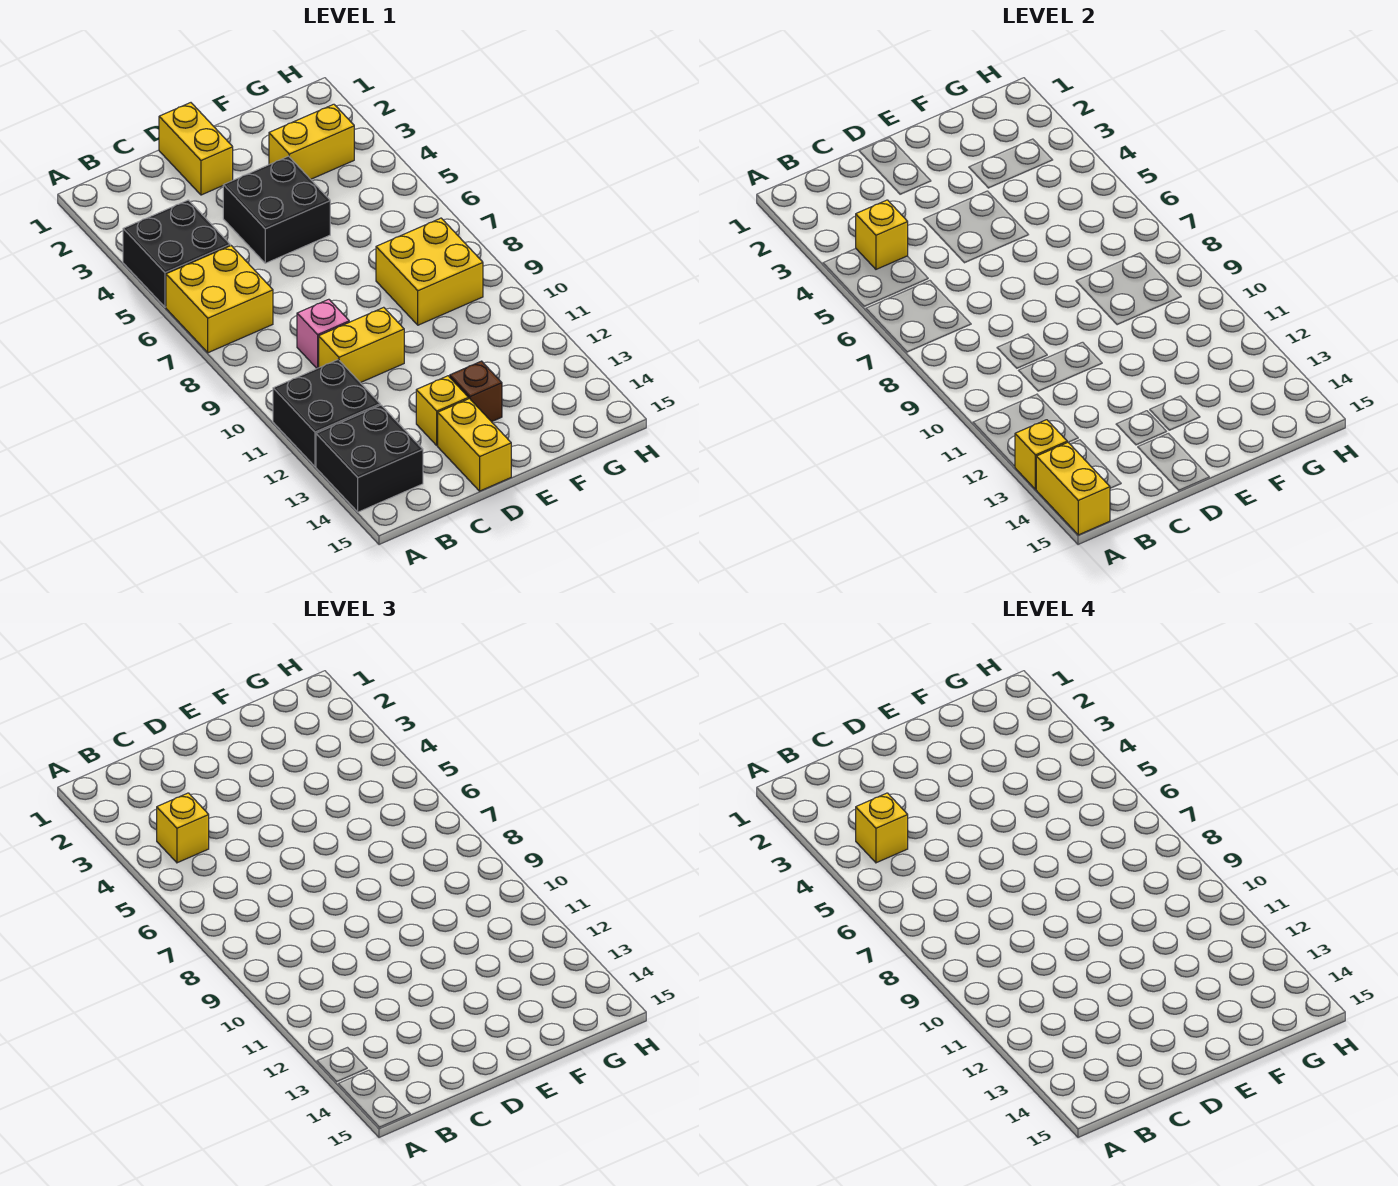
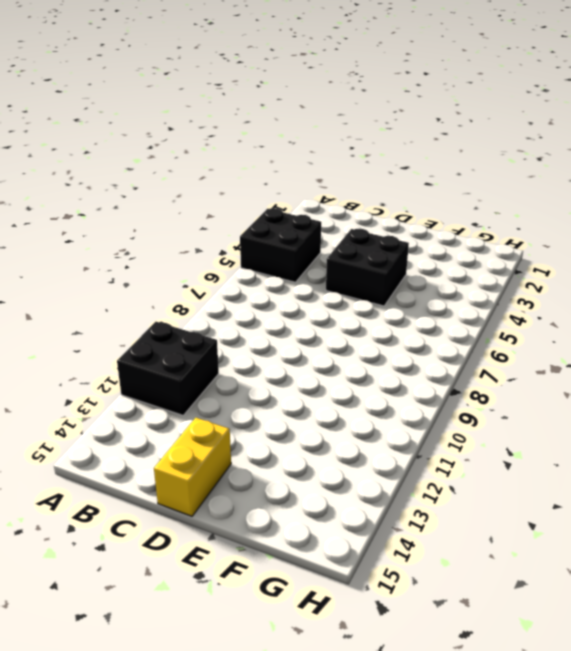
none -> yellow 2x2 brick [166,246,273,353]
none -> black 2x2 brick [316,405,423,512]
none -> pink 1x1 brick [297,299,349,368]

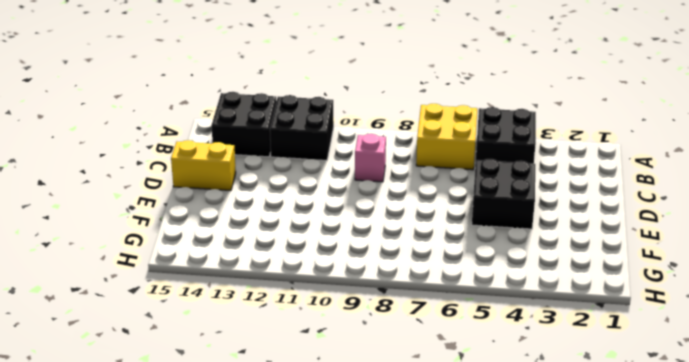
none -> yellow 1x2 brick [319,307,404,383]
none -> yellow 1x2 brick [159,103,233,195]
none -> yellow 1x1 brick [416,376,468,445]

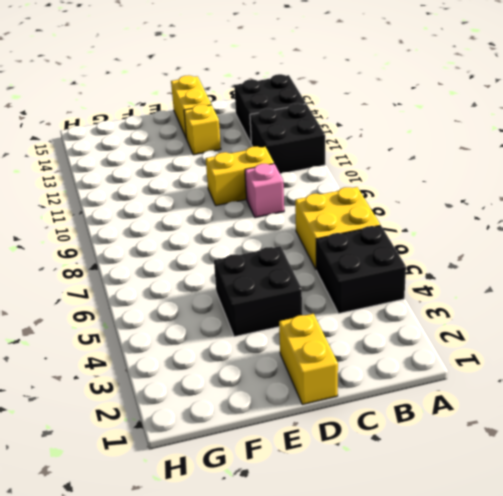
none -> brown 1x1 brick [450,361,502,422]
none -> yellow 1x2 brick [269,104,354,179]
none -> yellow 2x2 brick [376,218,483,325]

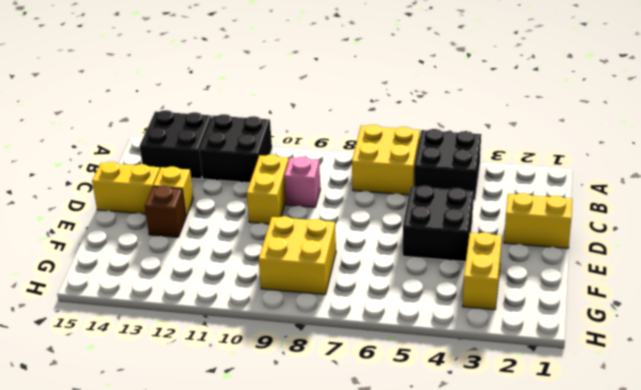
none -> yellow 1x1 brick [1015,420,1067,489]
none -> yellow 1x2 brick [1036,442,1110,535]
none -> yellow 1x1 brick [856,200,908,269]

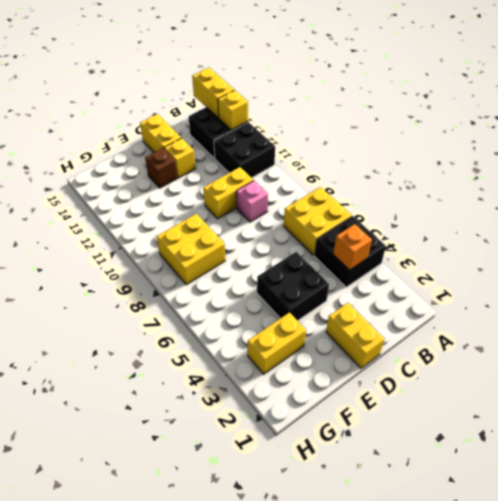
orange 1x1 brick [333,224,372,270] -> yellow 1x1 brick [856,200,908,269]
none -> yellow 1x1 brick [157,793,209,863]
none -> yellow 1x1 brick [856,793,908,863]

